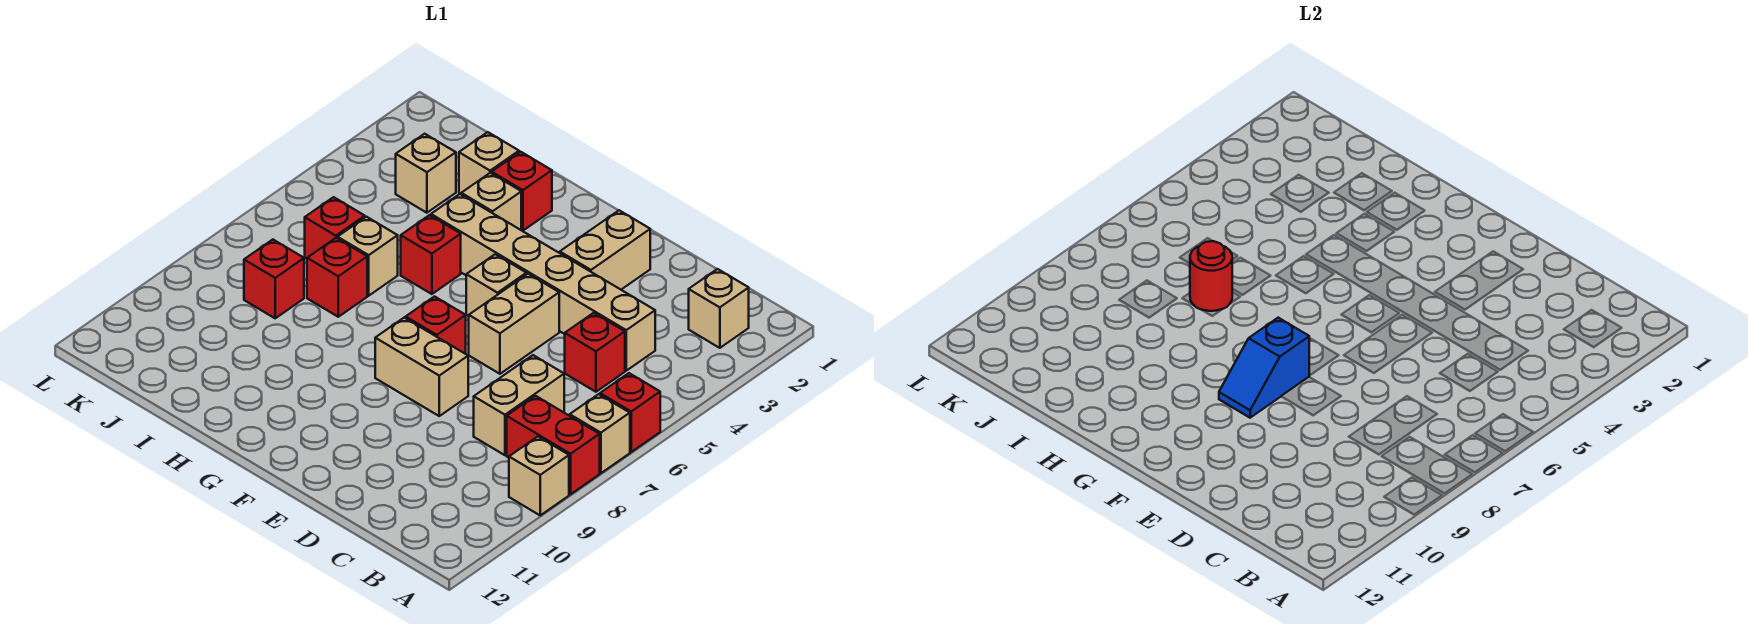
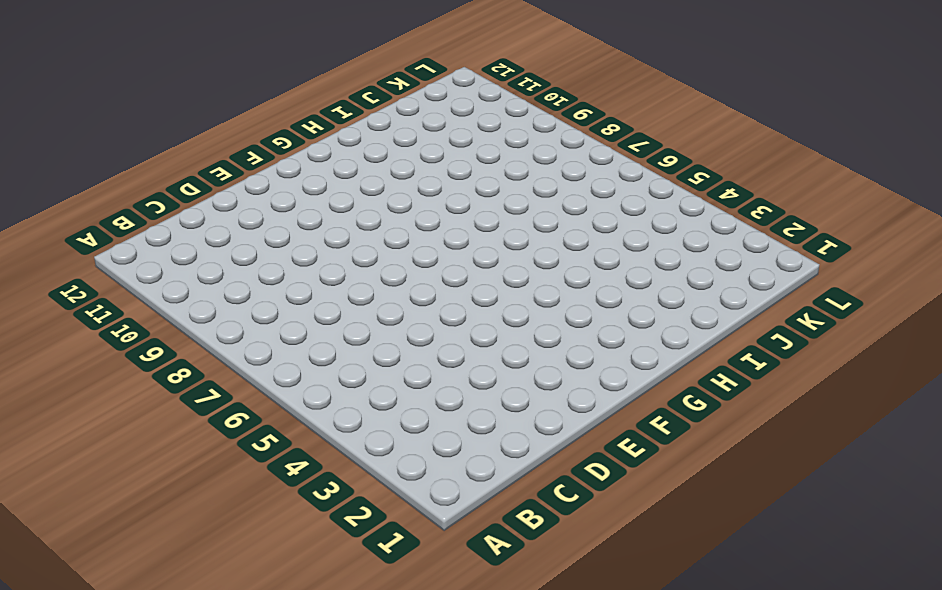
none -> red 1x1 brick [600,373,660,452]
none -> tan 1x1 brick [570,394,630,473]
none -> red 1x2 brick [507,396,600,494]

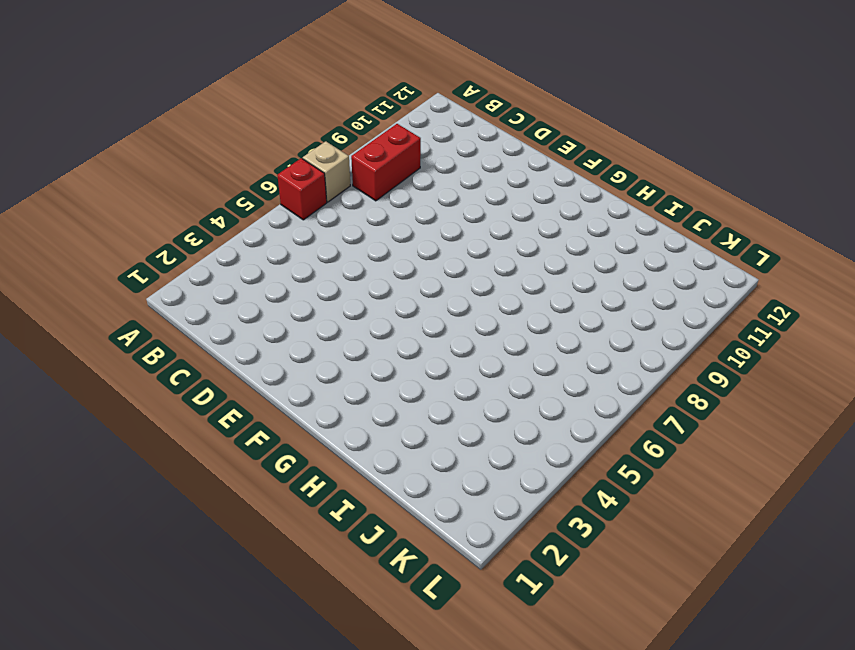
red 1x2 brick [351,124,421,201] -> red 1x2 brick turned to [507,396,600,494]
none -> tan 1x1 brick [509,437,569,515]
none -> tan 1x1 brick [689,269,749,348]
none -> tan 1x6 brick [431,194,655,371]

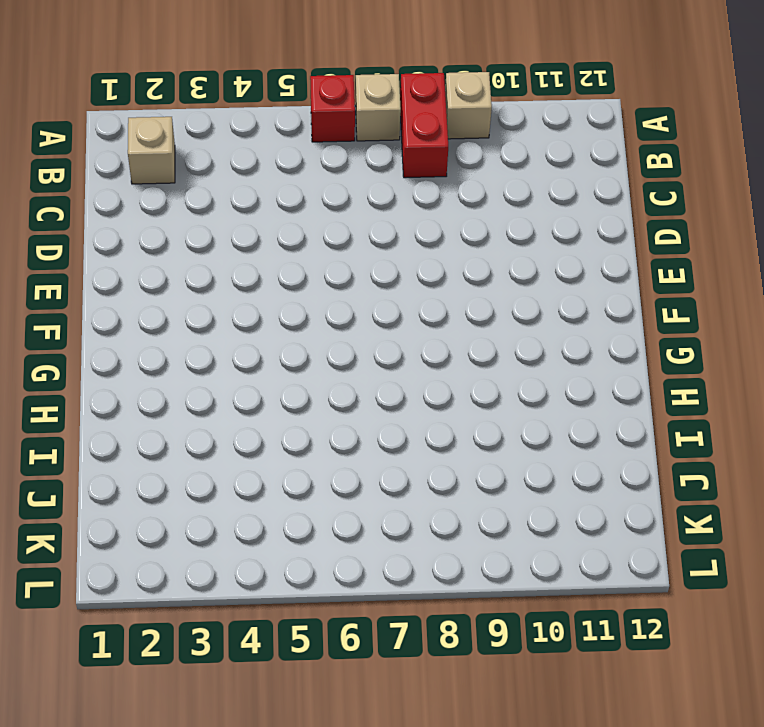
none -> tan 1x6 brick [431,194,655,371]
none -> red 1x1 brick [565,313,625,392]
none -> tan 1x2 brick [474,355,564,455]

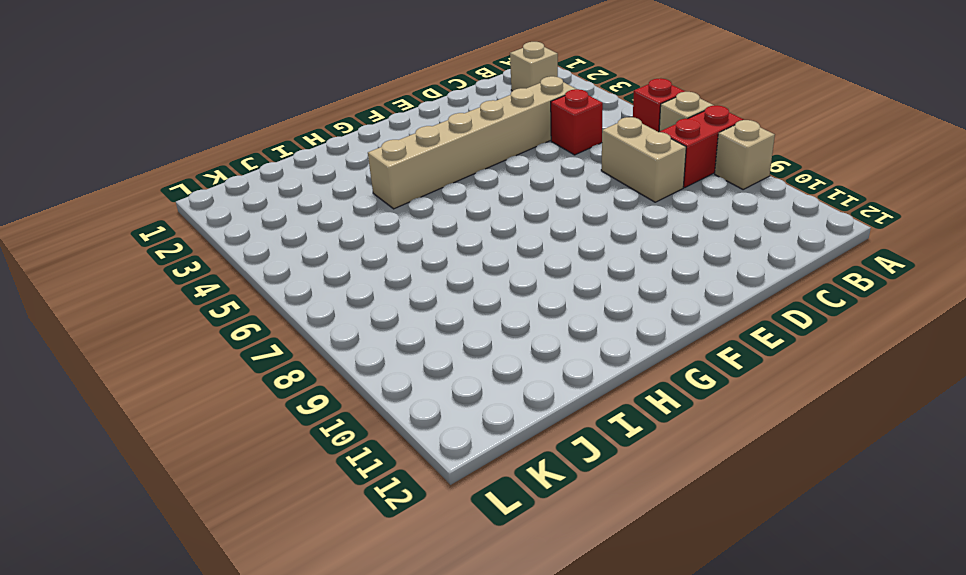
none -> tan 1x2 brick [560,210,650,289]
none -> tan 1x2 brick [469,274,559,374]
none -> tan 1x2 brick [375,318,468,416]

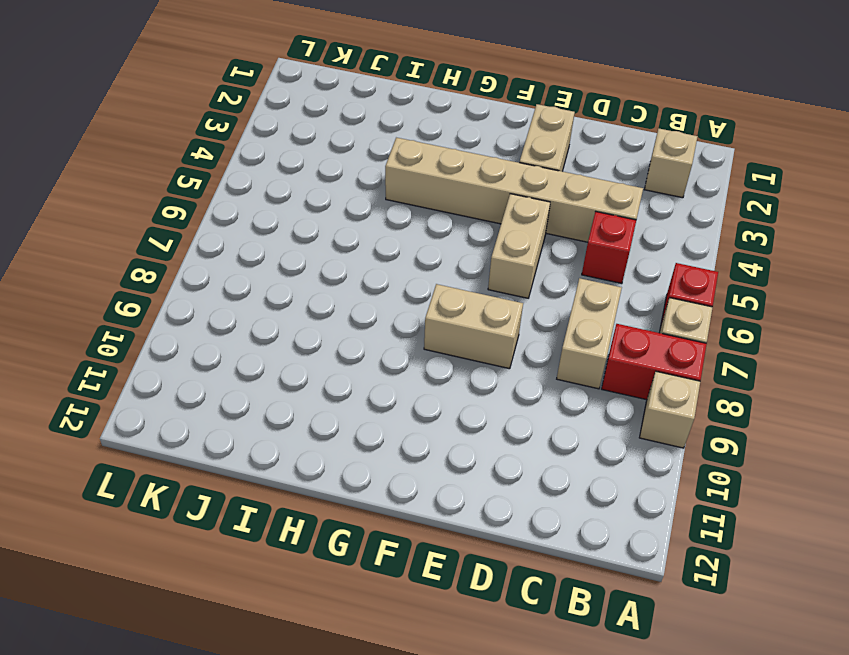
none -> tan 1x1 brick [466,254,526,316]
none -> red 1x1 brick [406,297,466,354]
none -> red 1x1 brick [492,152,552,231]

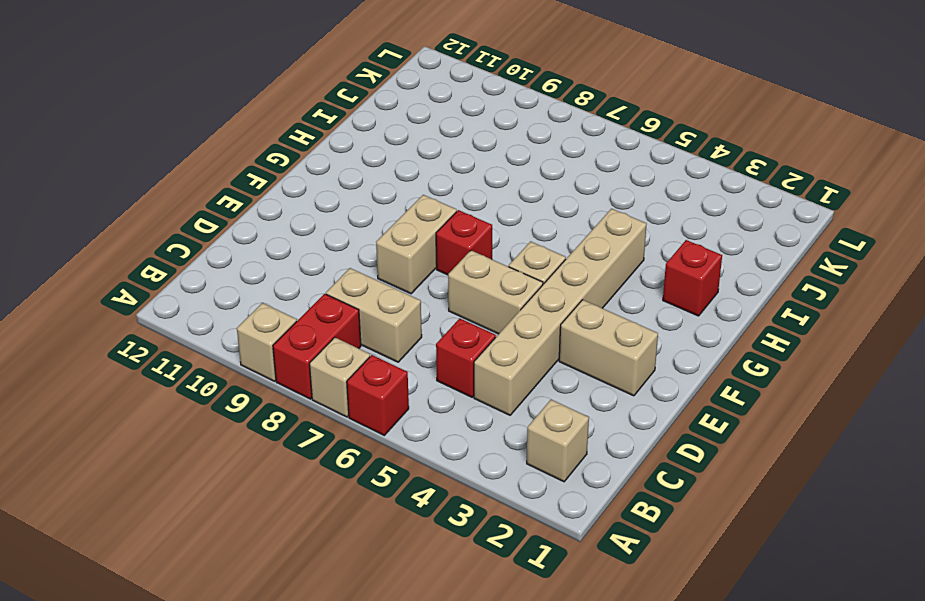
none -> tan 1x1 brick [461,173,521,230]
none -> red 1x1 brick [401,215,461,294]
none -> tan 1x1 brick [459,132,519,194]

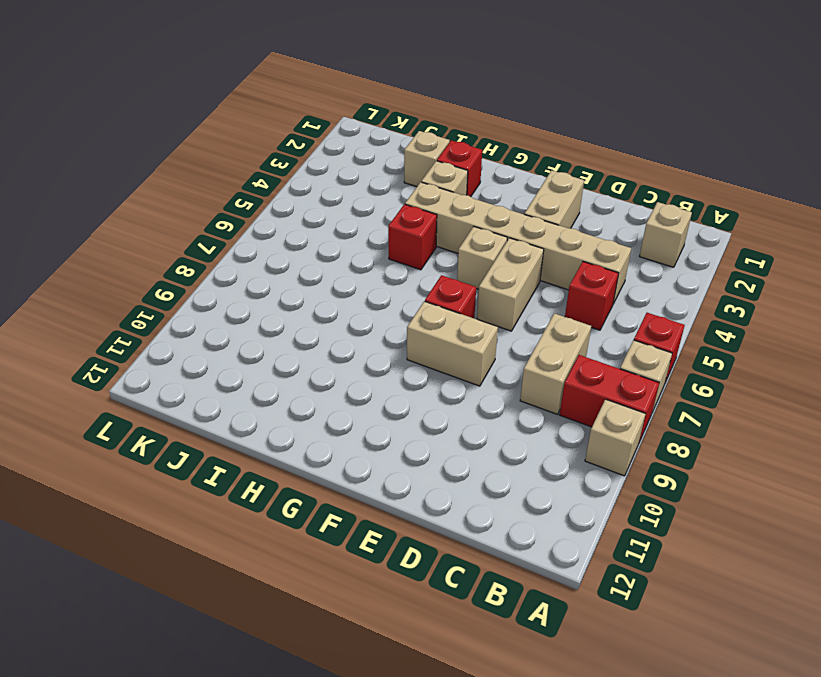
none -> tan 1x1 brick [338,217,398,296]
none -> red 1x1 brick [307,238,367,317]
none -> tan 1x1 brick [396,134,456,213]

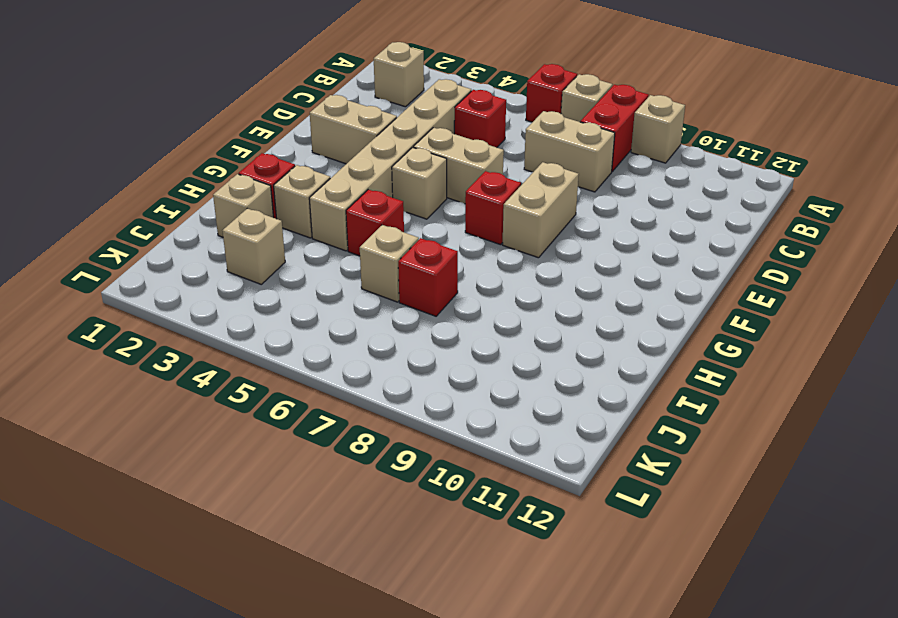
none -> red 1x1 brick [305,197,365,259]
none -> red 1x1 brick [244,240,304,318]
none -> blue 1x2 slope [1219,318,1309,418]

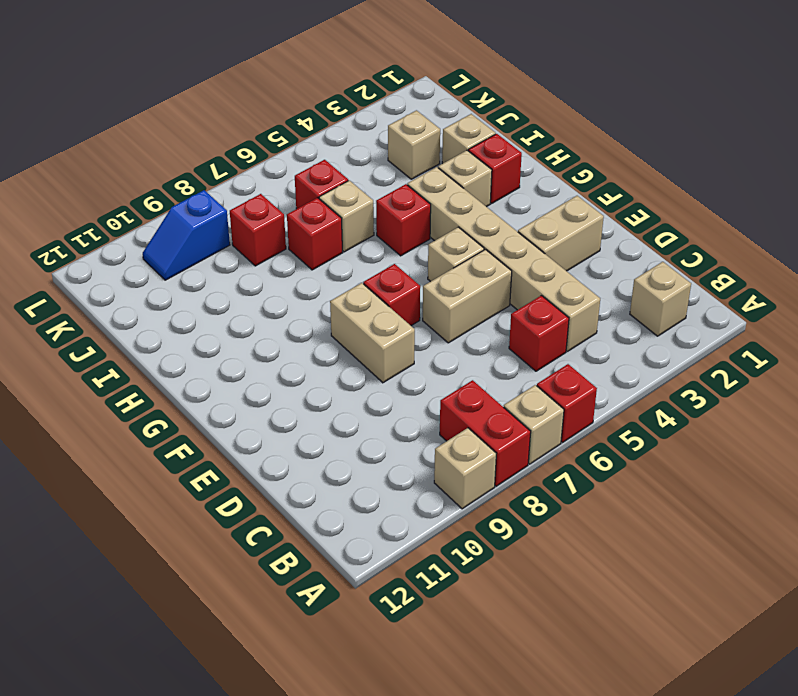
blue 1x2 slope [143,190,230,280] -> blue 1x2 slope moved to [1219,318,1309,418]
none -> tan 1x2 brick [474,355,564,455]
none -> red 1x1 round brick [1190,241,1232,311]

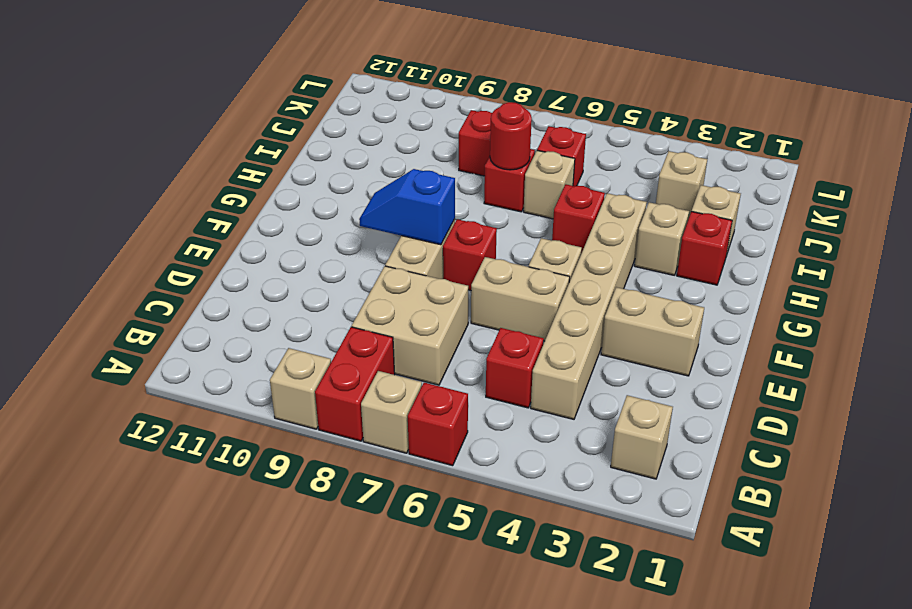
tan 2x2 brick [352,266,468,385] -> tan 1x2 brick [474,355,564,455]

